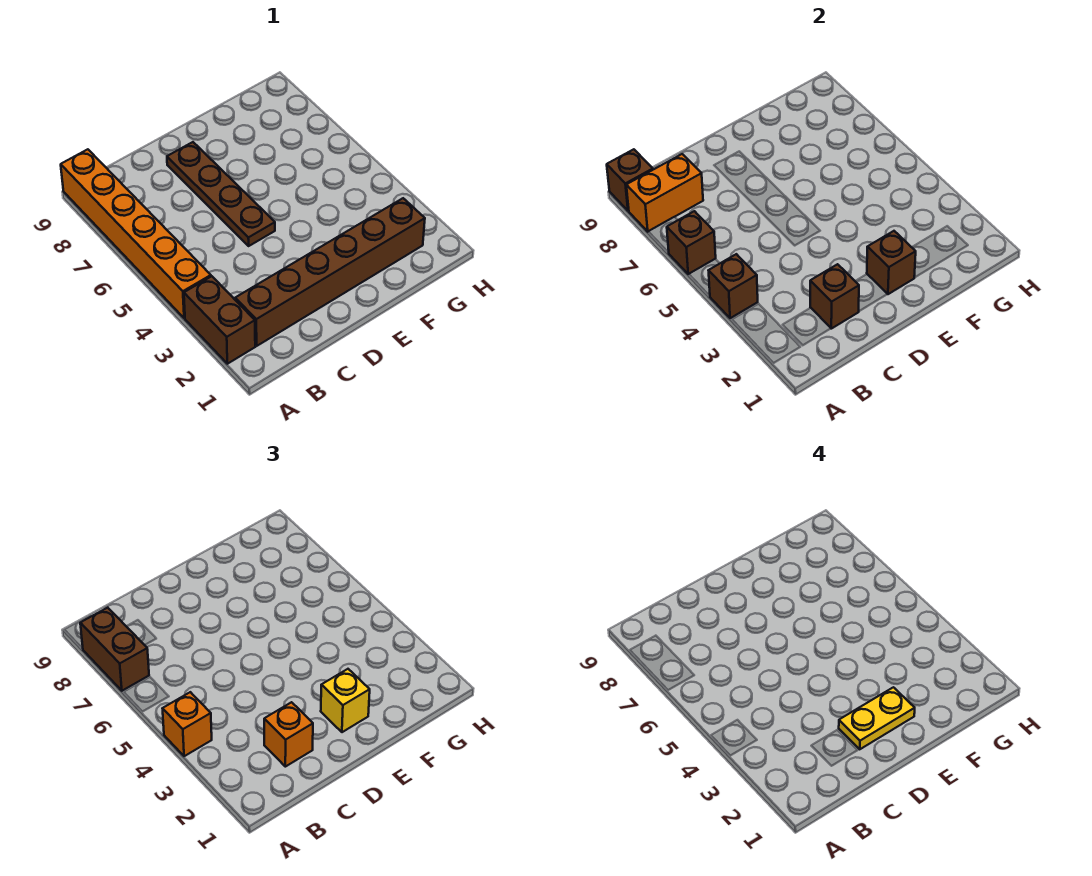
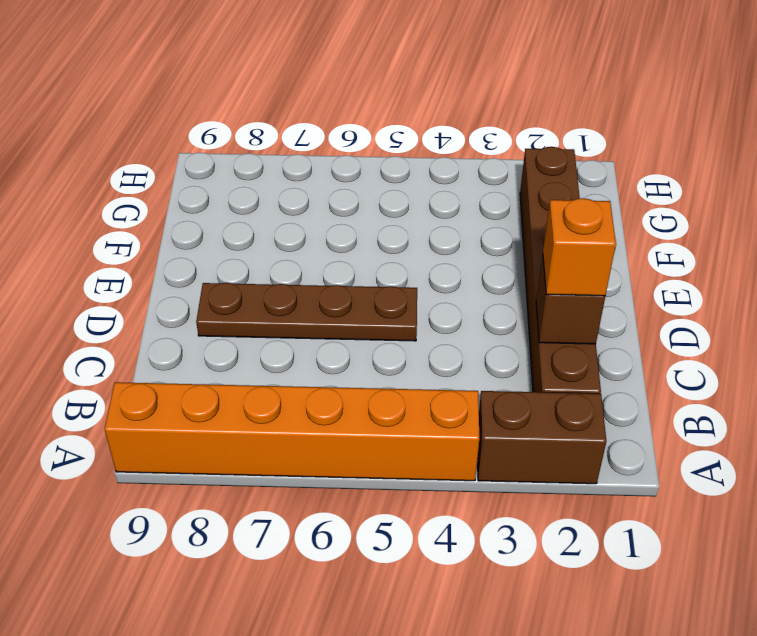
none -> brown 1x1 brick [709,254,758,318]
none -> brown 1x1 brick [667,211,716,274]
none -> orange 1x2 brick [626,154,703,232]

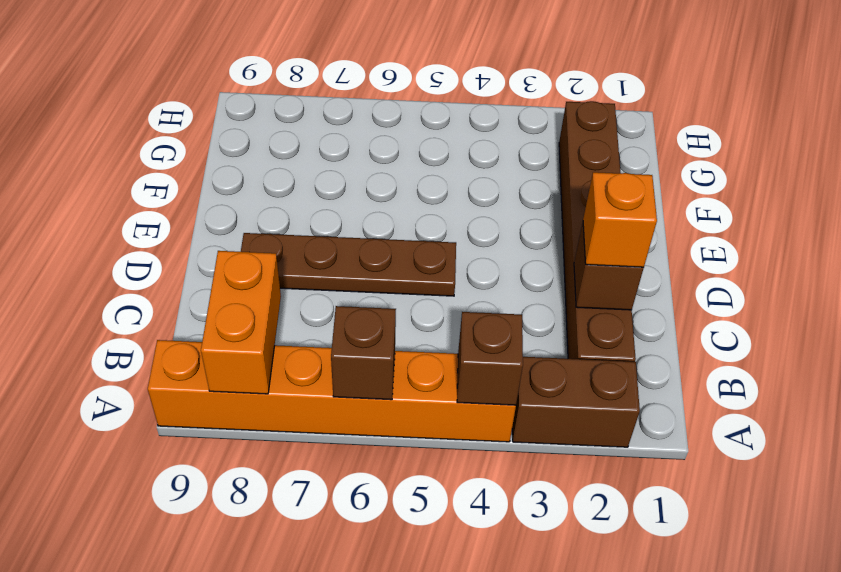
none -> brown 1x1 brick [607,149,653,211]
none -> brown 1x1 brick [867,231,916,294]
none -> orange 1x1 brick [163,692,212,756]

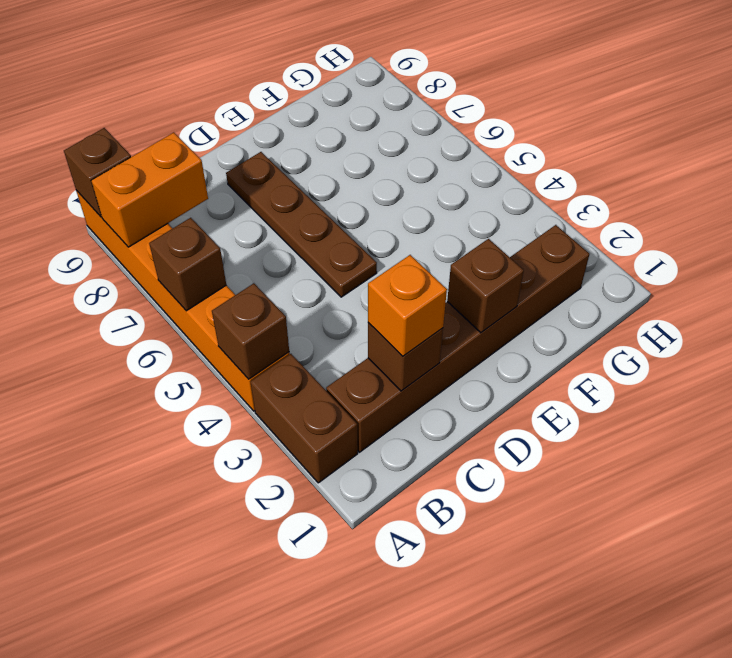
none -> orange 1x1 brick [163,692,212,756]
none -> brown 1x2 brick [80,608,149,691]
none -> yellow 1x1 brick [321,669,370,732]

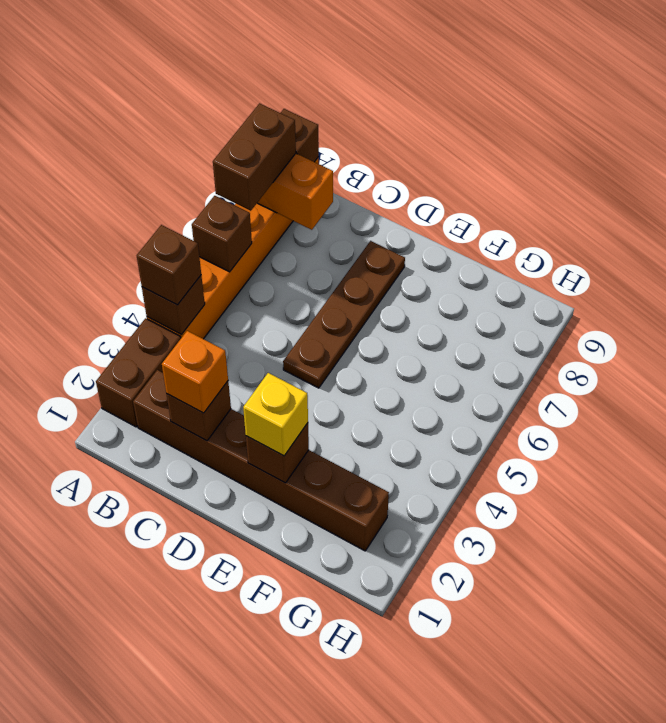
brown 1x1 brick [137,225,201,305] -> orange 1x1 brick [163,692,212,756]
none -> yellow 1x2 plate [839,687,915,749]

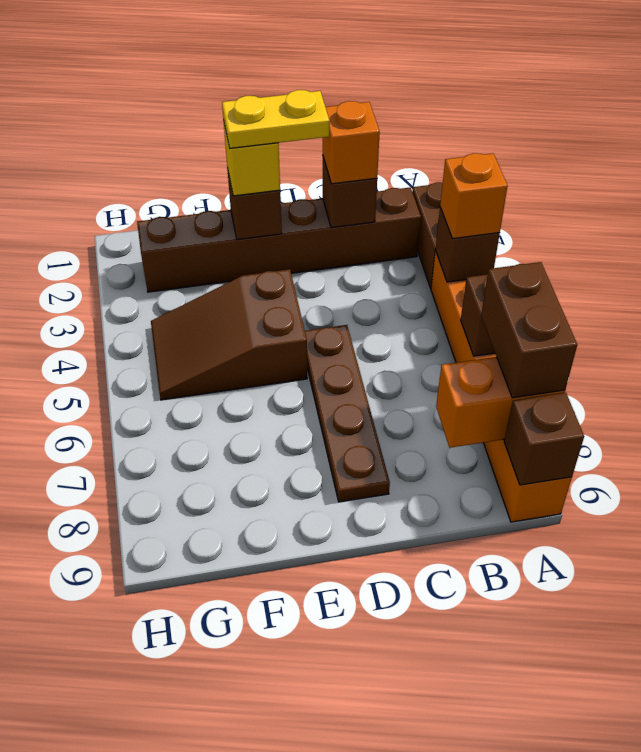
brown 2x3 slope [151,269,307,400] -> none

